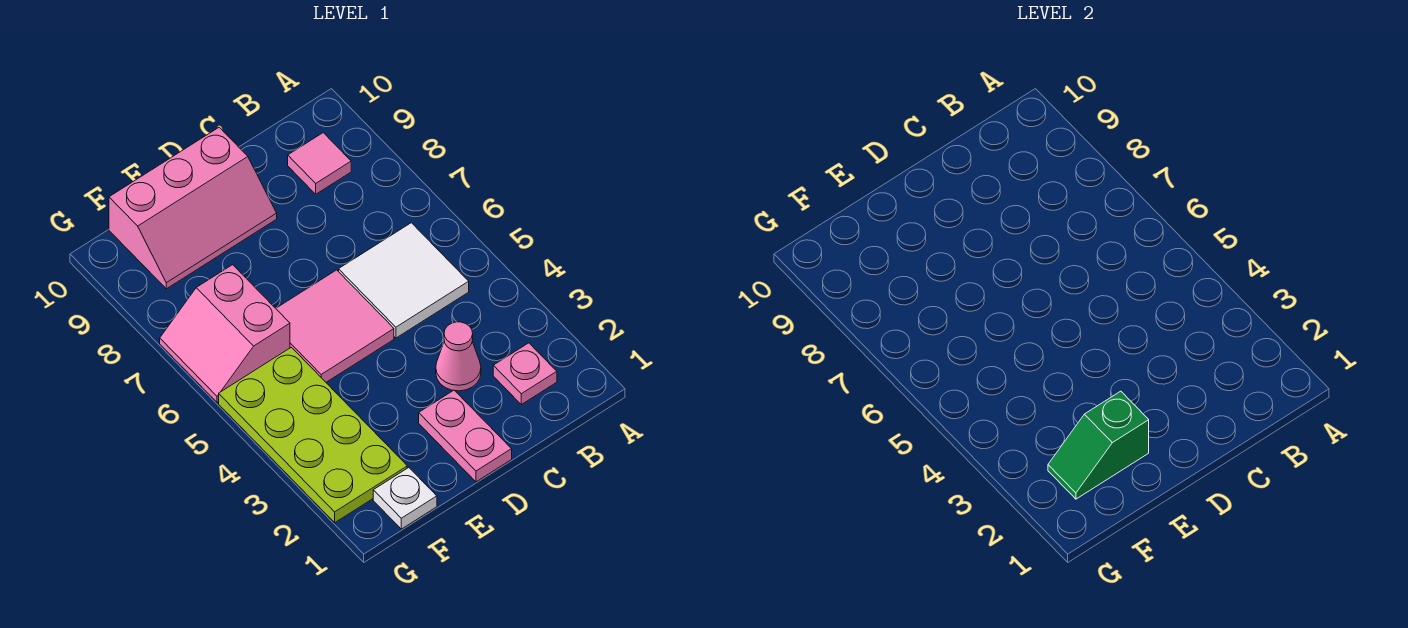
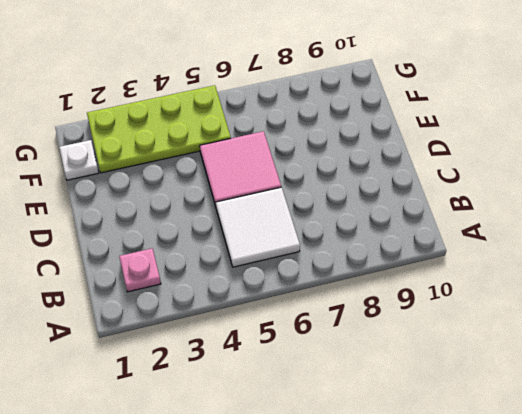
none -> pink 1x1 tile [288,133,351,194]
none -> pink 1x1 cone [436,322,481,391]

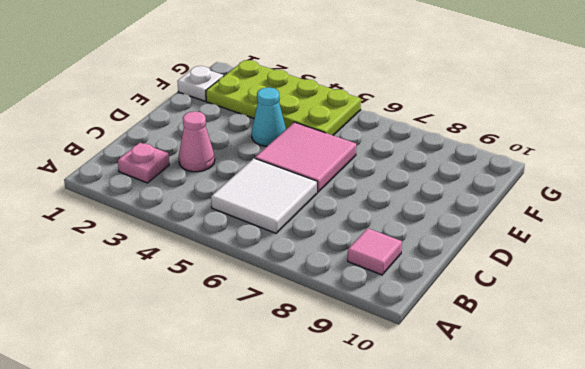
cyan 1x1 cone [252,87,286,146] -> none
none -> pink 1x2 plate [419,390,512,482]
none -> pink 2x3 slope [109,127,277,289]

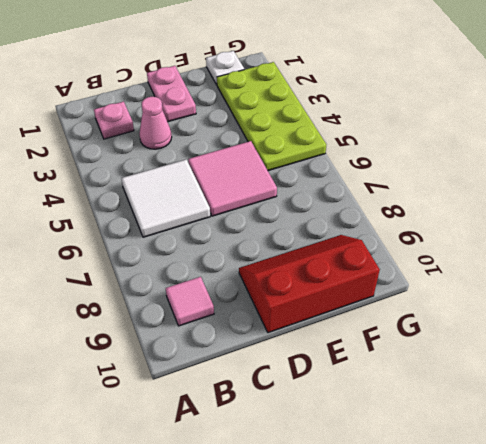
red 2x3 slope [239,235,380,333] -> pink 2x3 slope [109,127,277,289]
none -> pink 2x2 slope [160,265,290,403]
none -> green 1x2 slope [1048,391,1149,499]

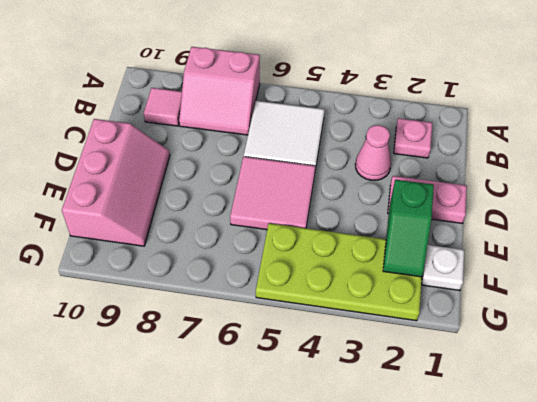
pink 2x2 slope [179,47,260,135] -> pink 2x2 slope moved to [160,265,290,403]

